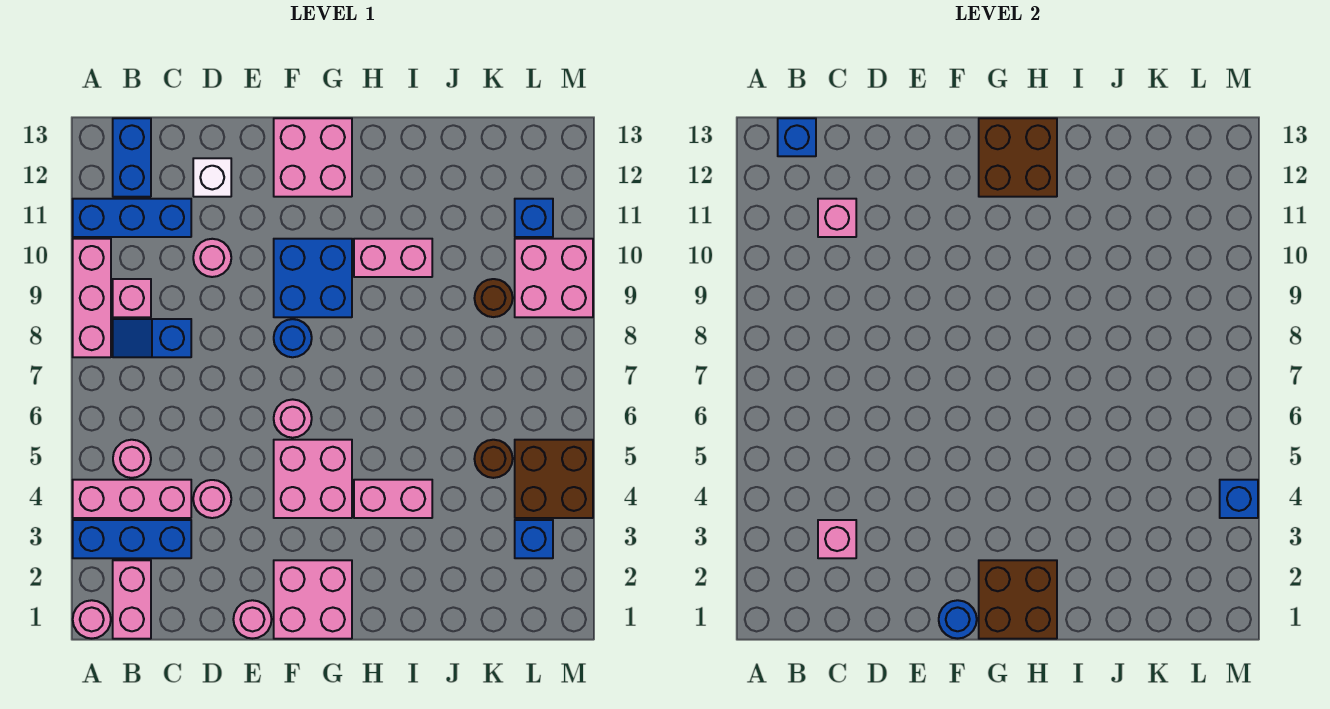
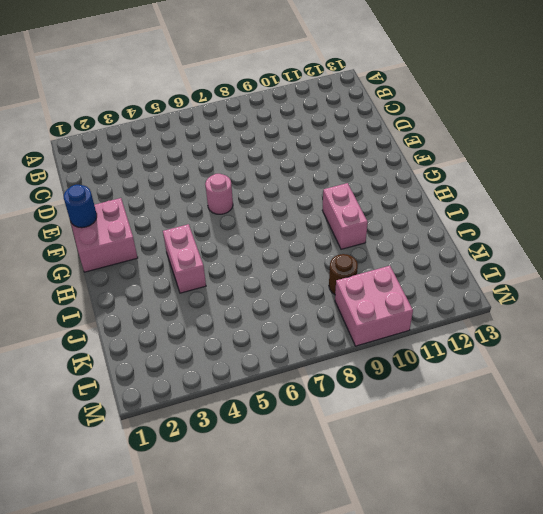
none -> pink 1x1 round brick [73,600,111,639]
none -> blue 1x3 brick [73,520,191,558]
none -> pink 1x3 brick [73,480,191,518]
none -> pink 1x3 brick [73,239,111,357]

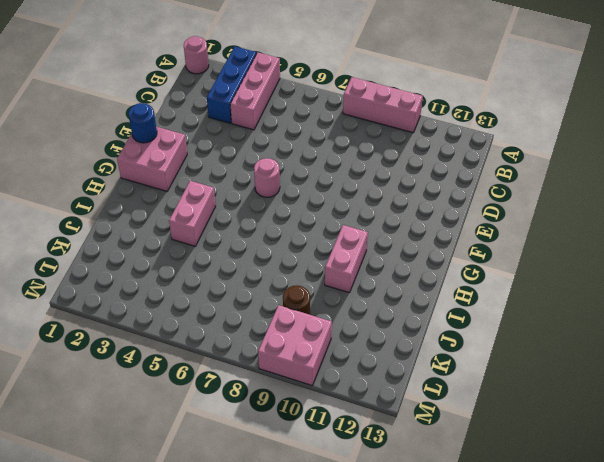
none -> blue 1x3 brick [73,199,191,237]
none -> pink 1x2 brick [113,560,151,639]
none -> pink 1x1 round brick [113,440,151,478]
none -> blue 1x2 slope [113,319,191,357]

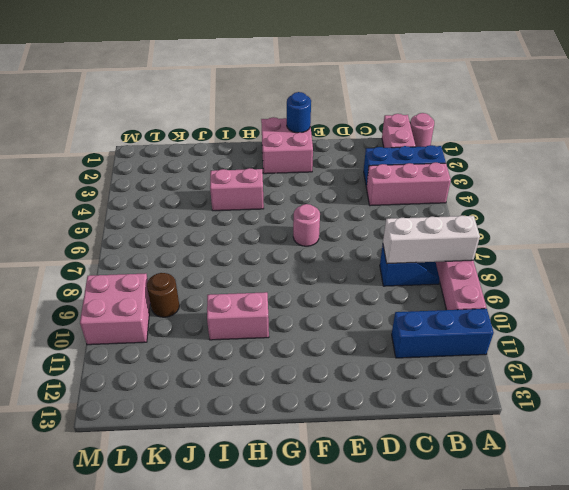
white 1x3 brick [383,216,480,264] -> none
none -> pink 1x1 round brick [113,440,151,478]
none -> pink 1x1 brick [113,279,151,317]
none -> blue 1x2 brick [113,118,151,197]
none -> pink 1x1 round brick [193,480,231,518]

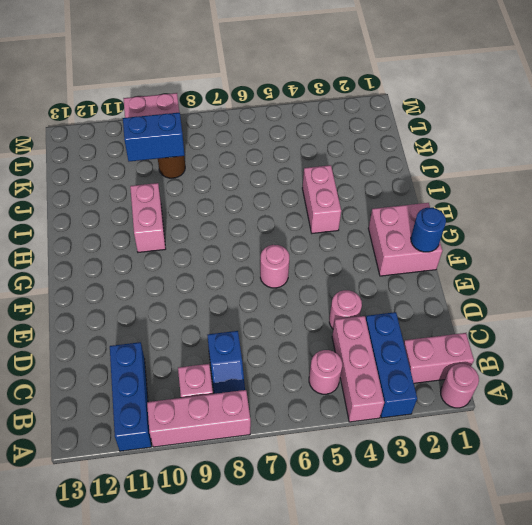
blue 1x2 brick [123,112,185,161] -> blue 1x2 brick moved to [113,118,151,197]
none -> pink 1x1 round brick [193,239,231,277]
none -> white 1x1 brick [193,158,231,197]
none -> pink 1x1 round brick [233,600,272,639]
none -> pink 2x2 brick [274,440,352,518]

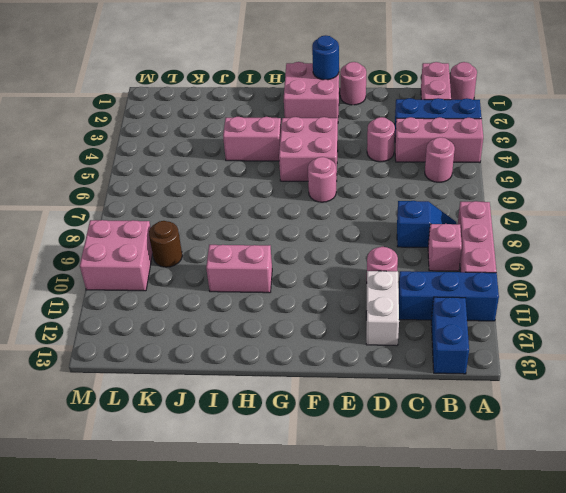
white 1x2 brick [366,271,399,346] -> white 1x1 brick [193,158,231,197]
none -> blue 1x1 round brick [274,319,312,357]
none -> blue 2x2 brick [274,239,352,317]
none -> pink 2x2 brick [274,118,352,197]
none -> brown 1x1 round brick [474,440,513,478]

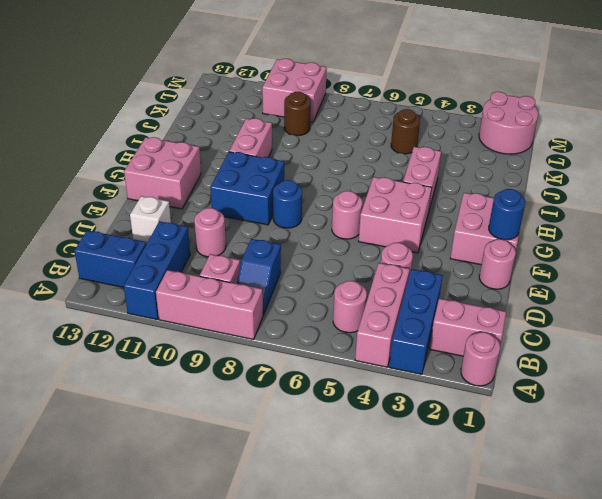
pink 2x2 round brick [479,92,538,154] -> none
none -> blue 1x1 brick [515,520,553,558]
none -> brown 2x2 brick [515,440,593,518]
none -> blue 1x1 brick [515,199,553,237]
none -> blue 1x1 brick [778,118,816,156]

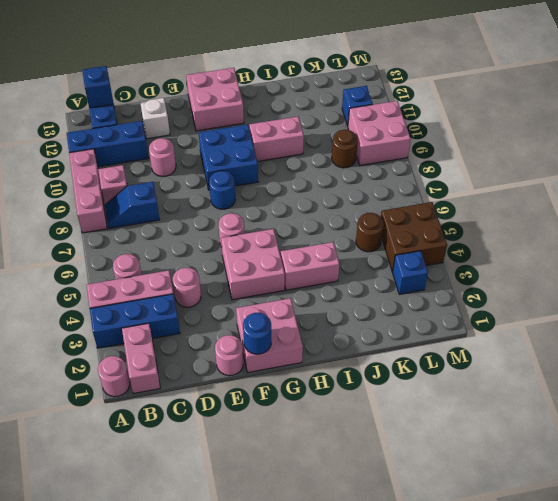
none -> pink 1x1 brick [818,520,856,558]
none -> pink 1x1 brick [818,199,856,237]
none -> brown 2x2 brick [979,560,1057,639]
none -> brown 2x2 brick [979,118,1057,197]

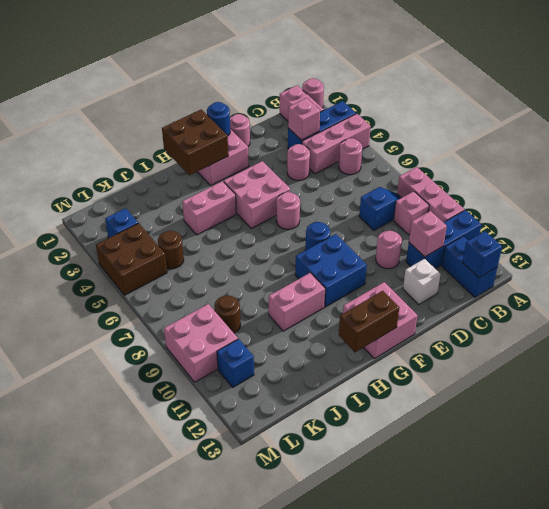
brown 1x2 brick [339,291,399,352] -> brown 2x2 brick [979,118,1057,197]
none -> blue 1x1 brick [1220,480,1258,518]

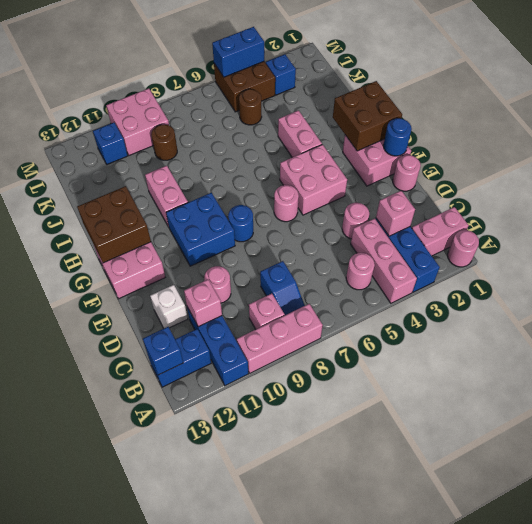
blue 1x2 brick [212,27,264,77] -> blue 1x1 brick [1220,480,1258,518]

